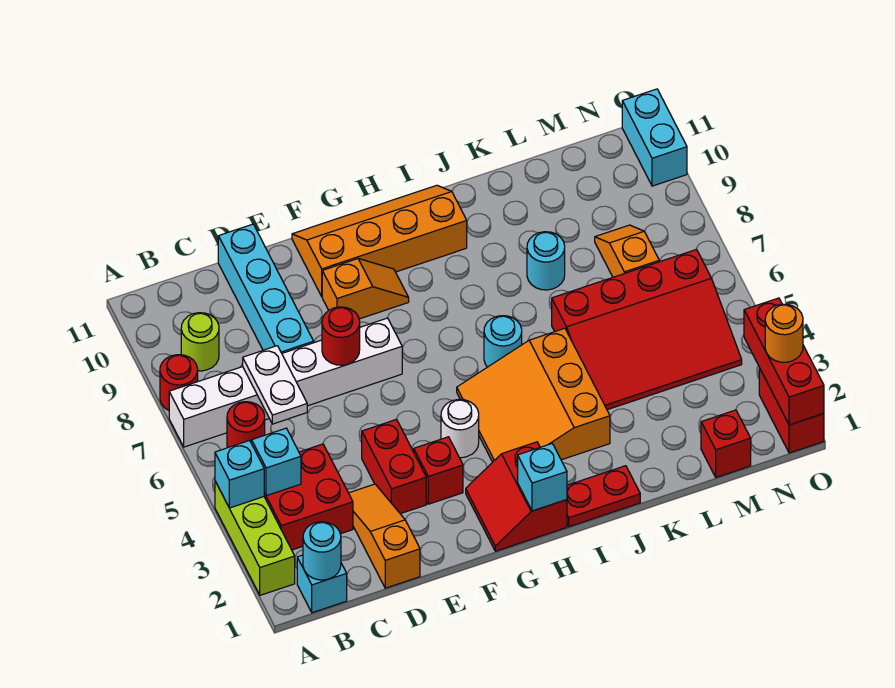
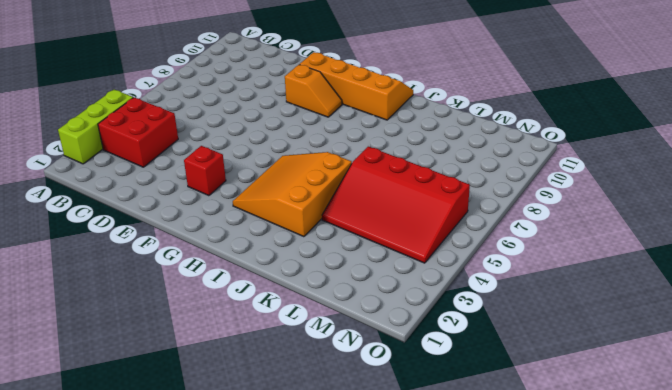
none -> white 1x6 brick [169,318,402,447]
none -> red 1x1 round brick [160,355,198,410]
none -> cyan 1x1 brick [297,555,347,613]
none -> red 1x1 round brick [227,402,265,448]

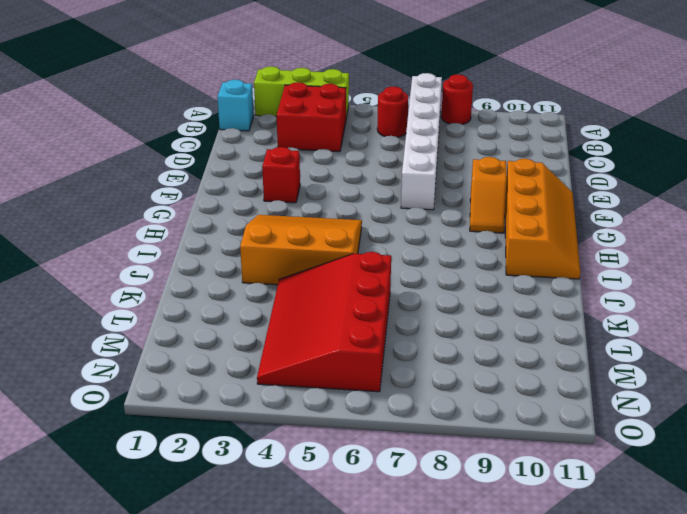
none -> lime 1x1 round brick [181,313,219,371]
none -> orange 1x3 slope [349,484,420,588]
none -> cyan 1x4 brick [218,224,314,353]
none -> red 1x2 brick [362,419,426,514]

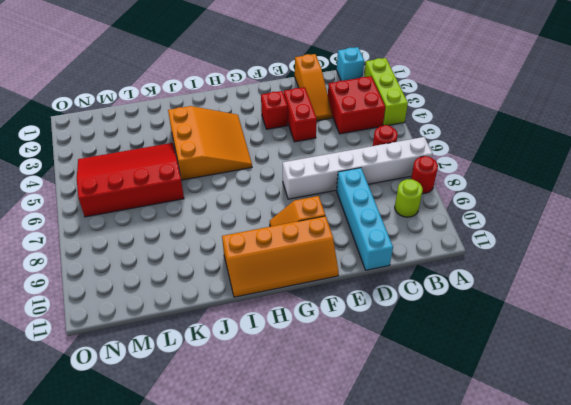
none -> red 2x2 slope [466,442,567,551]
none -> white 1x1 round brick [441,399,479,458]
none -> red 1x2 plate [567,466,640,527]
none -> cyan 1x1 round brick [484,316,522,367]

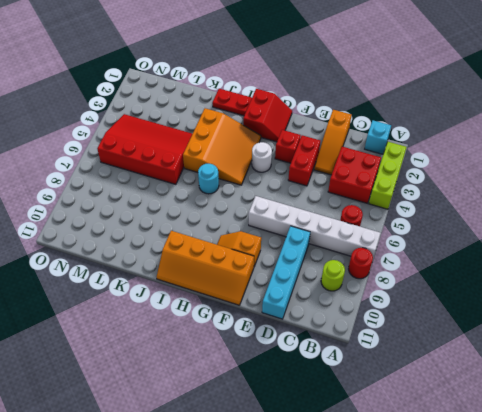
none -> cyan 1x1 round brick [527,232,565,290]
none -> red 1x1 brick [701,410,751,477]
none -> orange 1x2 slope [595,225,659,277]
none -> red 1x2 brick [759,368,824,453]

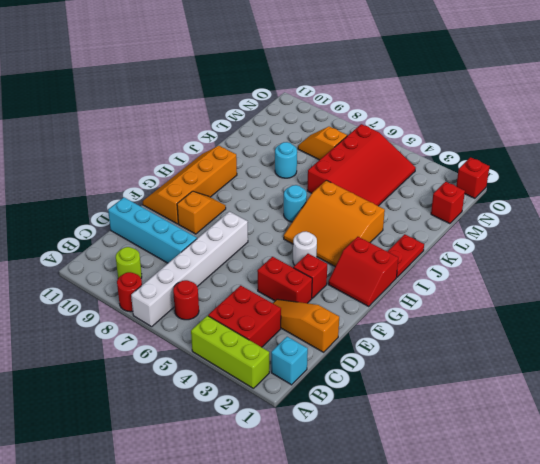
red 1x1 brick [456,157,490,198] -> red 1x2 brick [759,368,824,453]
none -> cyan 1x2 brick [622,89,687,186]
none -> cyan 1x1 brick [215,440,264,508]
none -> cyan 1x1 round brick [303,522,341,580]
none -> cyan 1x1 brick [252,428,301,496]

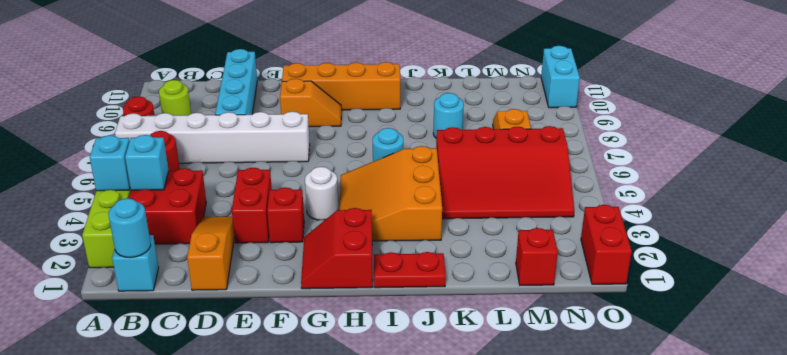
none -> white 1x2 plate [243,346,307,424]
none -> red 1x1 round brick [322,307,360,365]
none -> cyan 1x1 brick [518,444,567,511]
none -> red 1x3 brick [744,298,824,425]

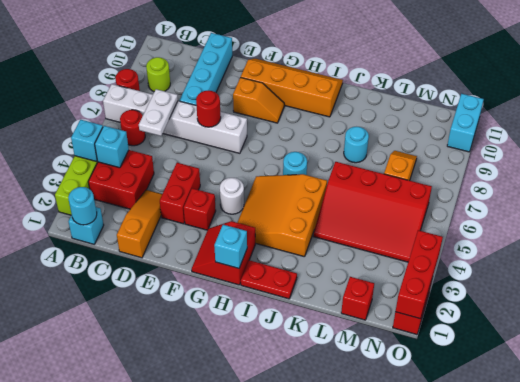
none -> orange 1x1 round brick [765,304,803,362]

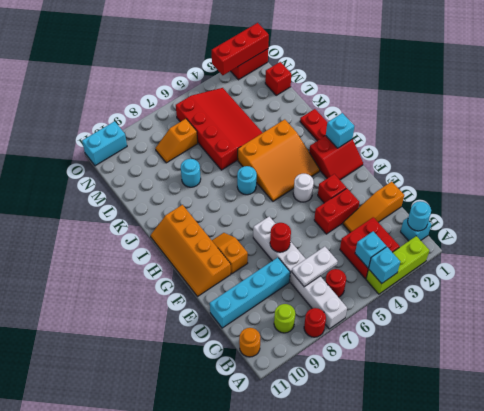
orange 1x1 round brick [239,328,260,357] -> orange 1x1 round brick moved to [765,304,803,362]

